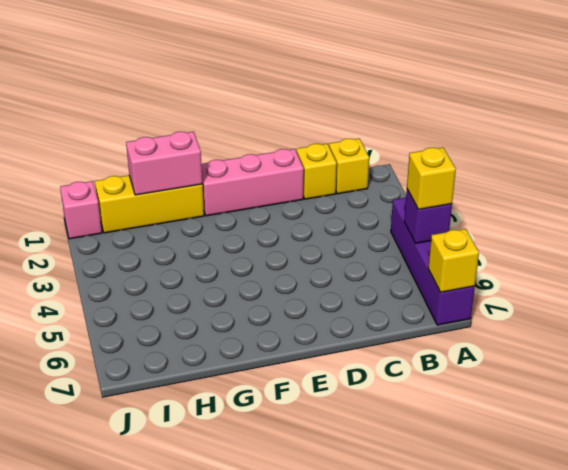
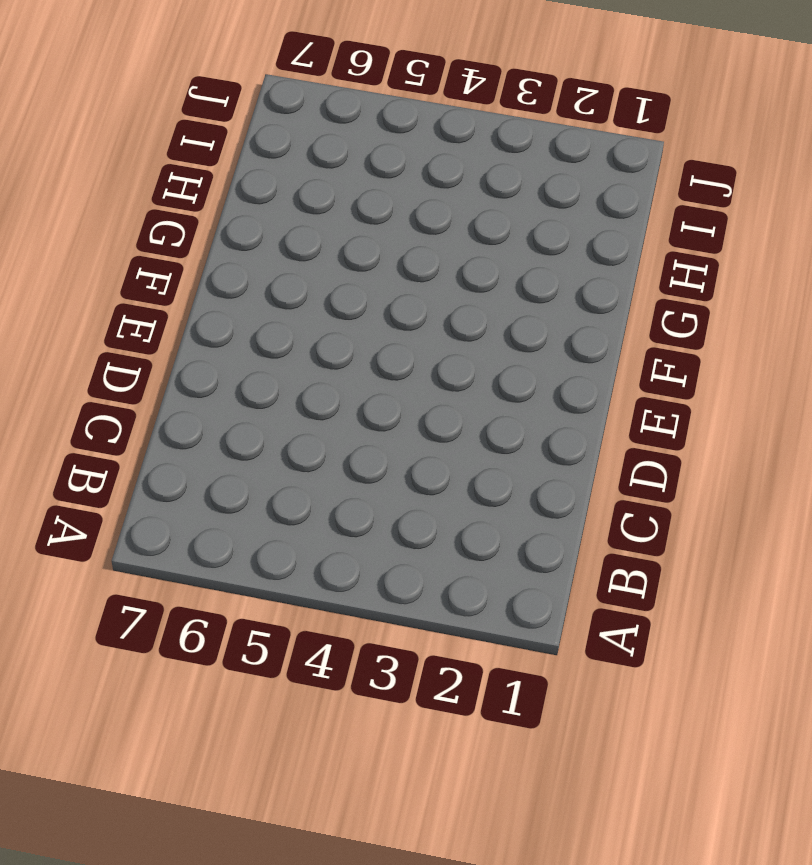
none -> purple 1x4 brick [391,198,475,325]
none -> yellow 1x1 brick [329,138,369,194]

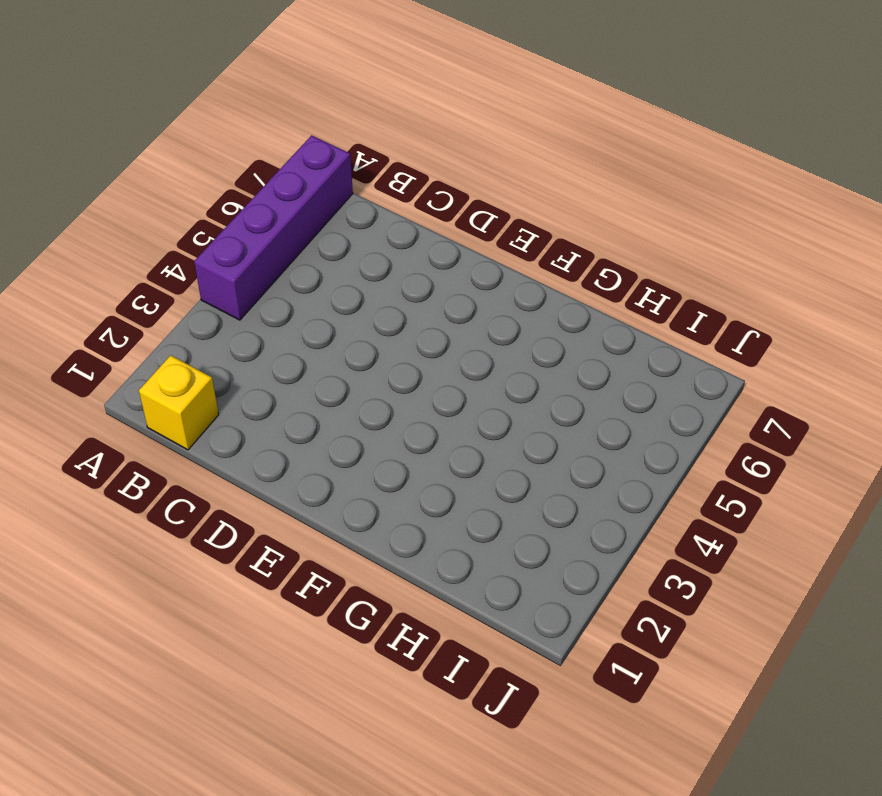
none -> yellow 1x1 brick [297,144,337,199]
none -> pink 1x3 brick [201,149,304,216]

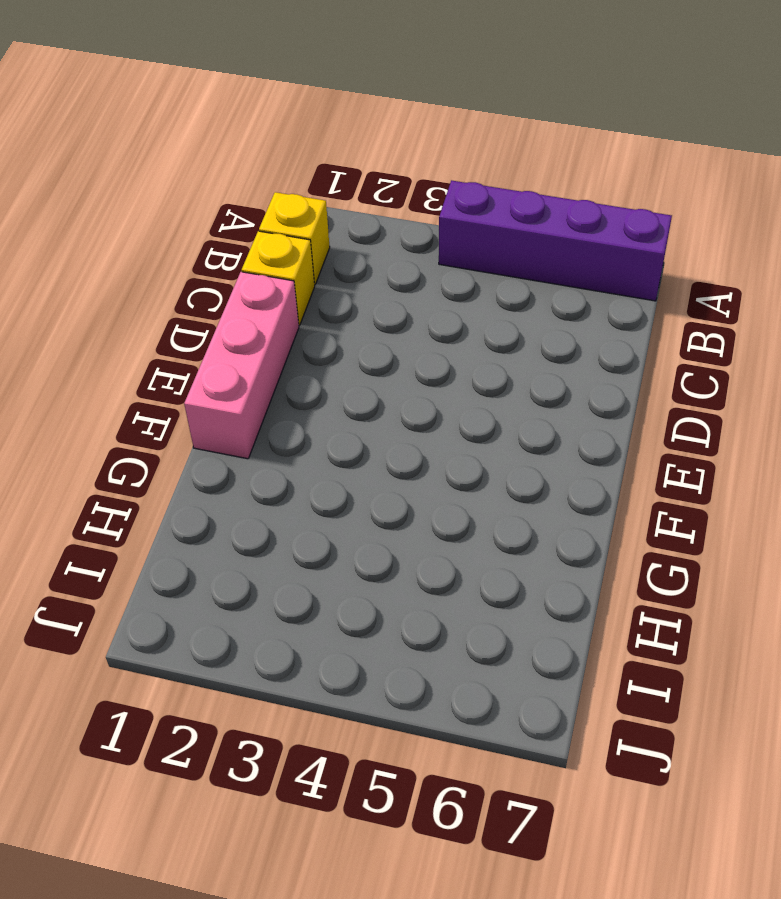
none -> yellow 1x3 brick [95,175,204,233]
none -> pink 1x1 brick [60,181,102,239]

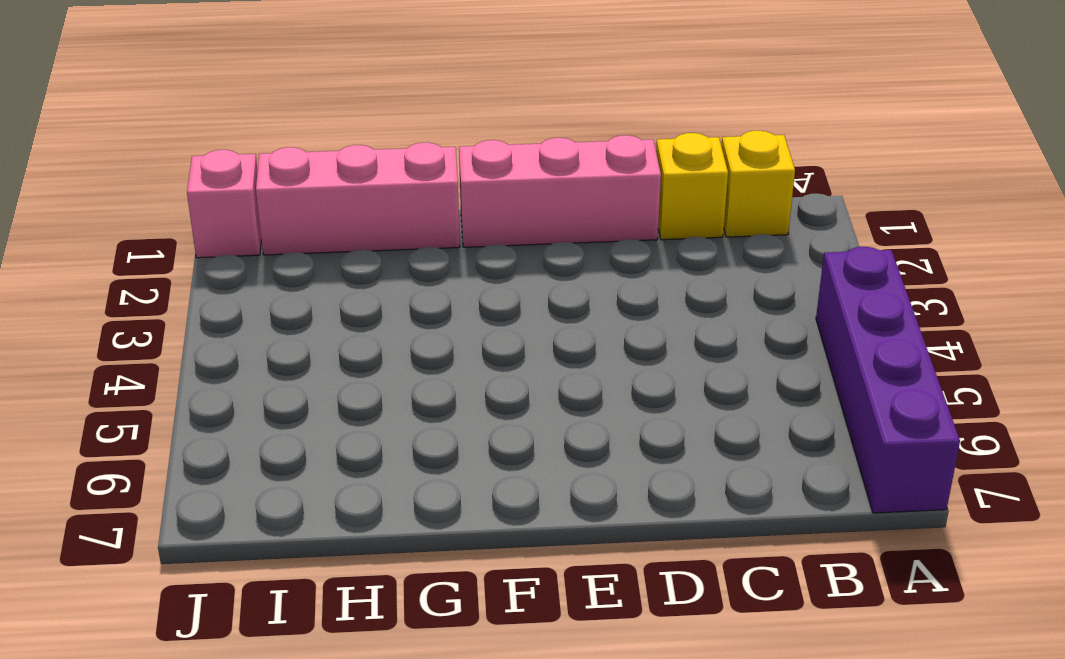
pink 1x3 brick [256,142,460,255] -> yellow 1x3 brick [95,175,204,233]
none -> purple 1x1 brick [404,189,452,243]
none -> yellow 1x1 brick [428,229,479,292]

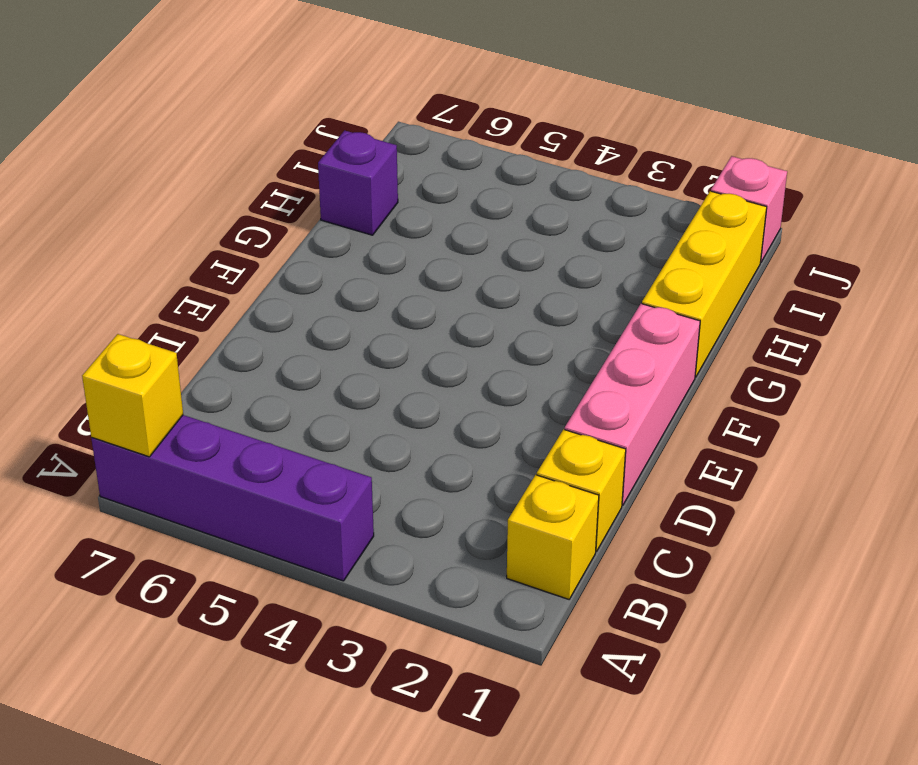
purple 1x1 brick [318,130,398,235] -> purple 1x1 brick moved to [404,189,452,243]
none -> pink 1x2 brick [126,132,202,195]
none -> yellow 1x1 brick [407,148,456,209]

